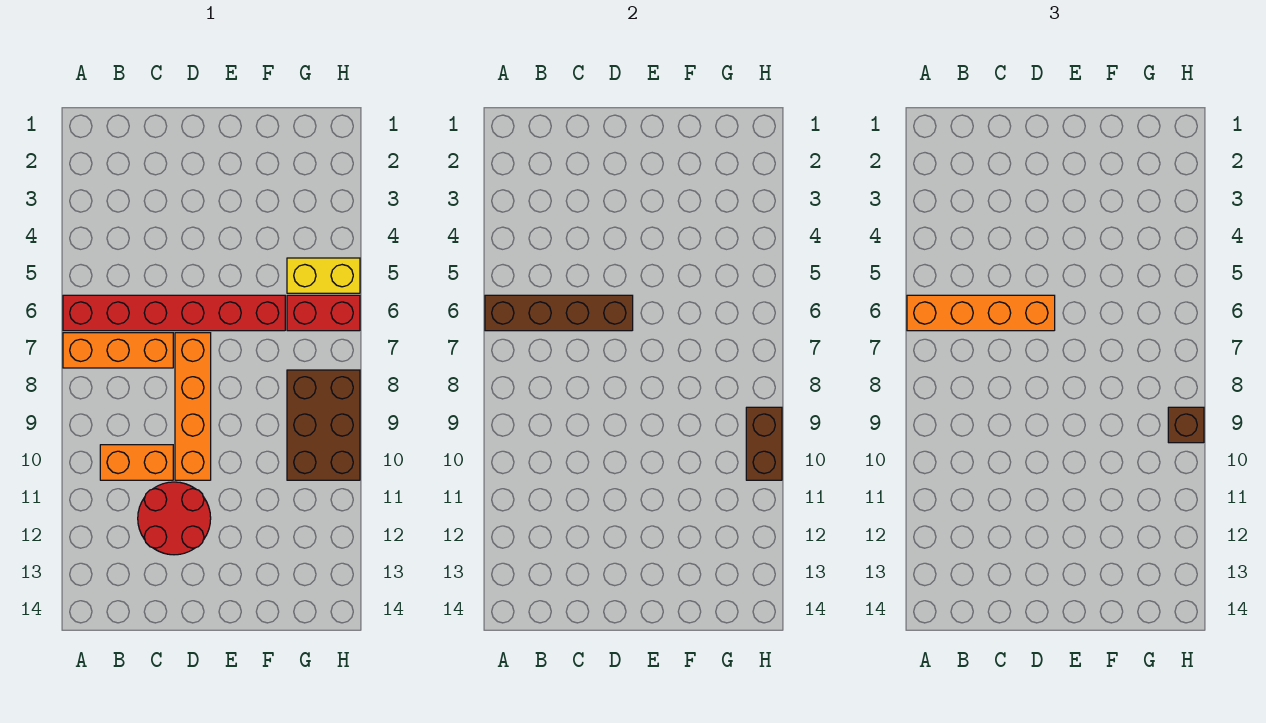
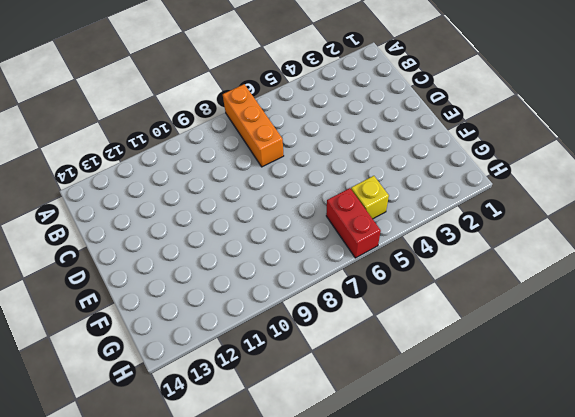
yellow 1x1 brick [351,176,389,219] -> yellow 1x2 brick [287,258,360,293]
none -> red 1x6 brick [63,295,285,331]
none -> orange 1x2 brick [100,445,173,480]
none -> red 2x2 round brick [138,482,211,555]

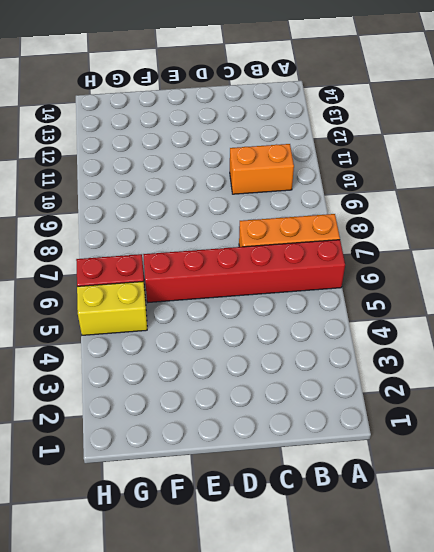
none -> red 2x2 round brick [138,482,211,555]
none -> orange 1x4 brick [175,333,211,480]
none -> brown 2x3 brick [287,370,360,480]

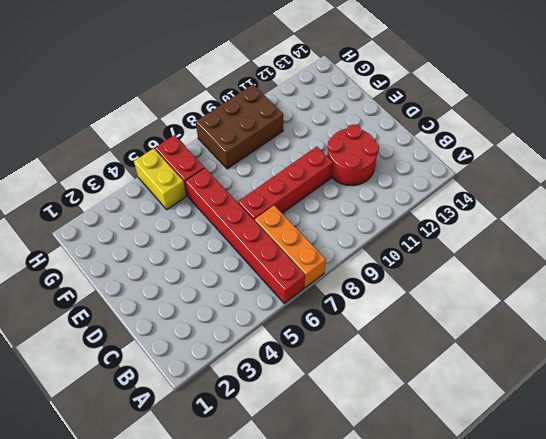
red 1x4 brick [238,147,333,221] -> orange 1x4 brick [175,333,211,480]
none -> orange 1x2 brick [100,445,173,480]
none -> brown 1x4 brick [485,295,633,331]
none -> brown 1x2 brick [746,407,782,480]

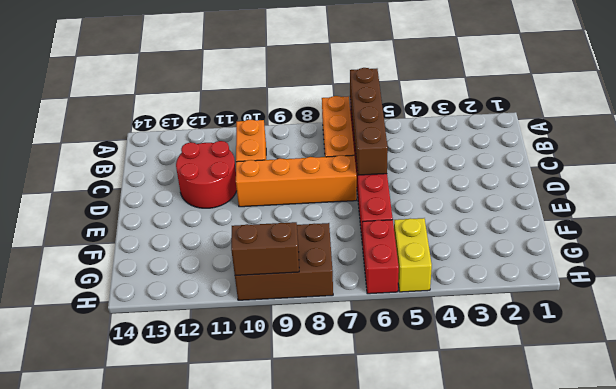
none -> orange 1x4 brick [907,295,1055,331]
none -> brown 1x1 brick [1168,407,1204,443]

